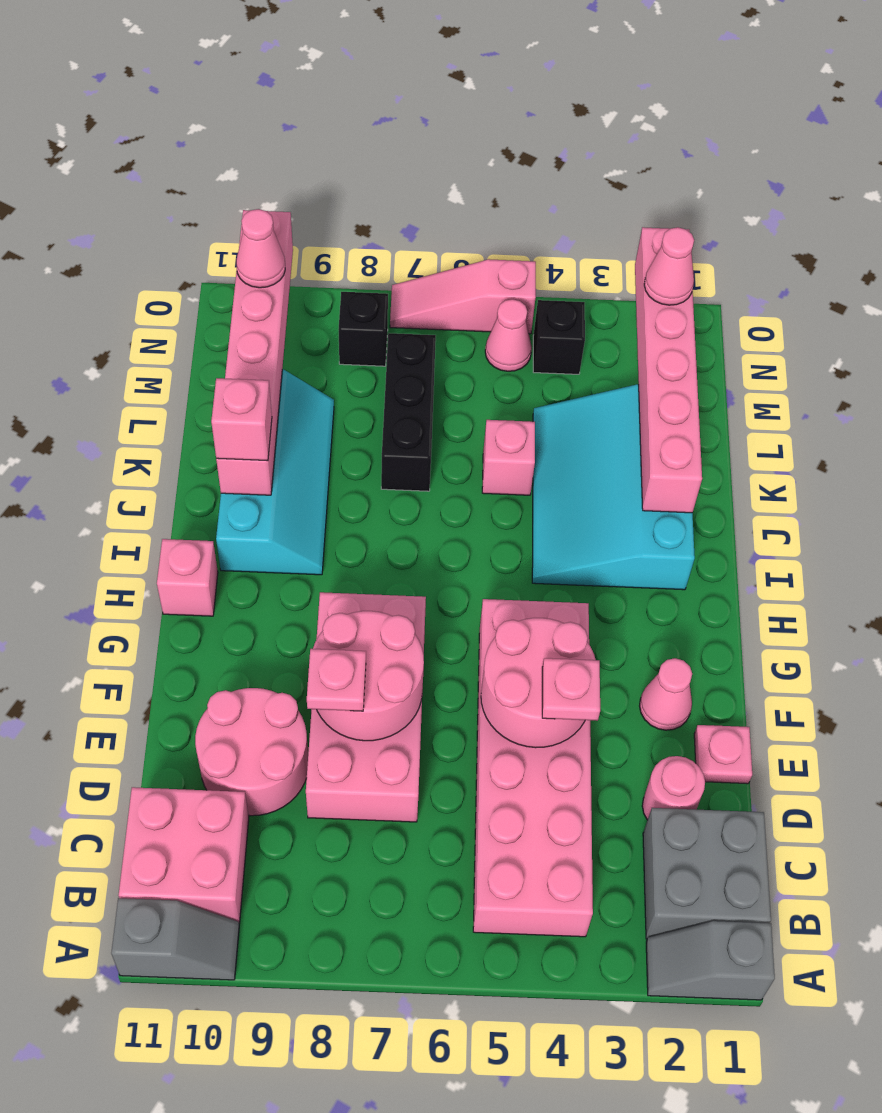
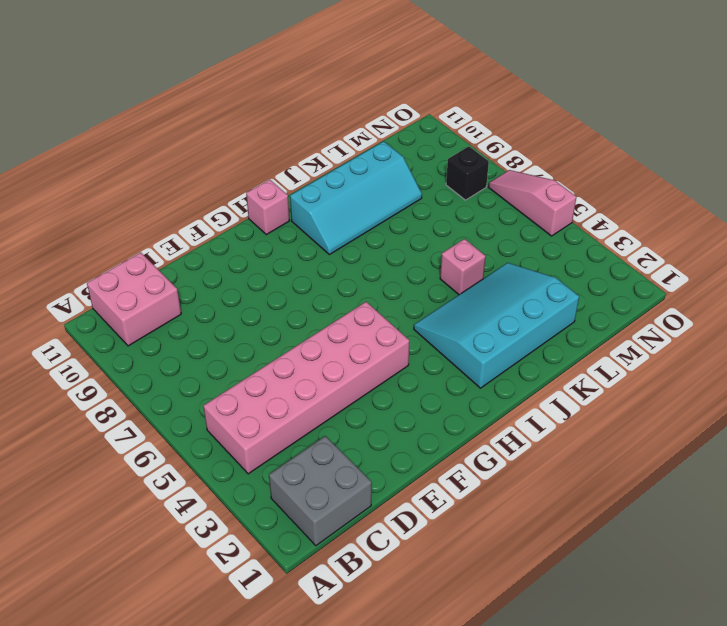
none -> grey 1x2 slope [646,921,775,1000]
none -> grey 1x2 slope [111,898,239,980]
none -> pink 1x1 round brick [642,756,705,820]

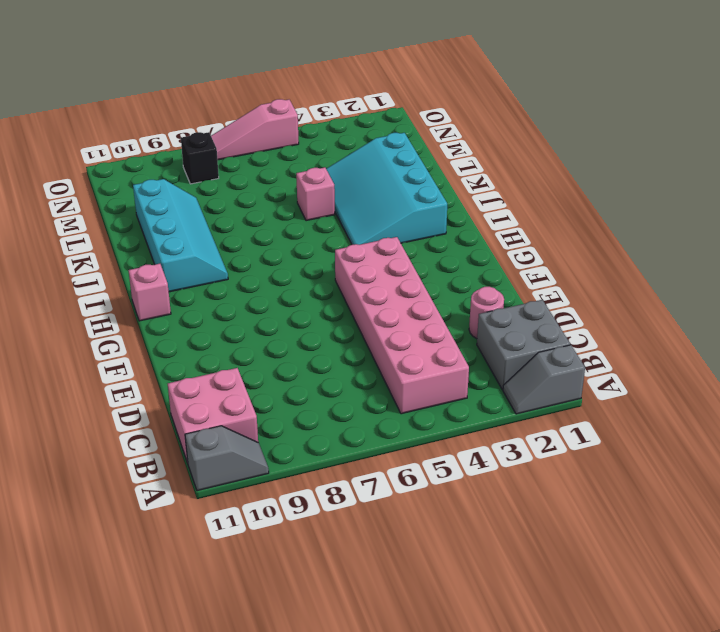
none -> pink 2x4 brick [306,592,426,822]
none -> pink 2x2 round brick [195,688,308,816]
none -> pink 1x1 plate [694,725,752,784]

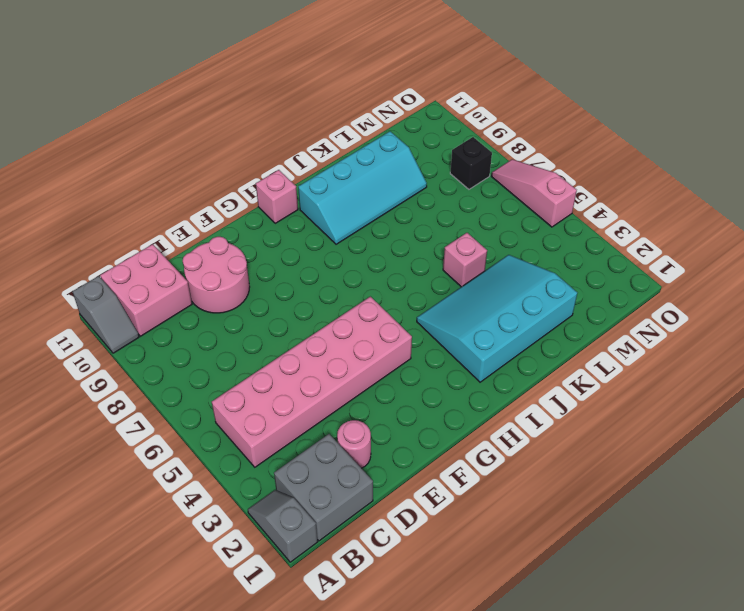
none -> pink 2x4 brick [306,592,426,822]
none -> pink 1x1 plate [694,725,752,784]
none -> pink 1x1 cone [640,658,692,730]

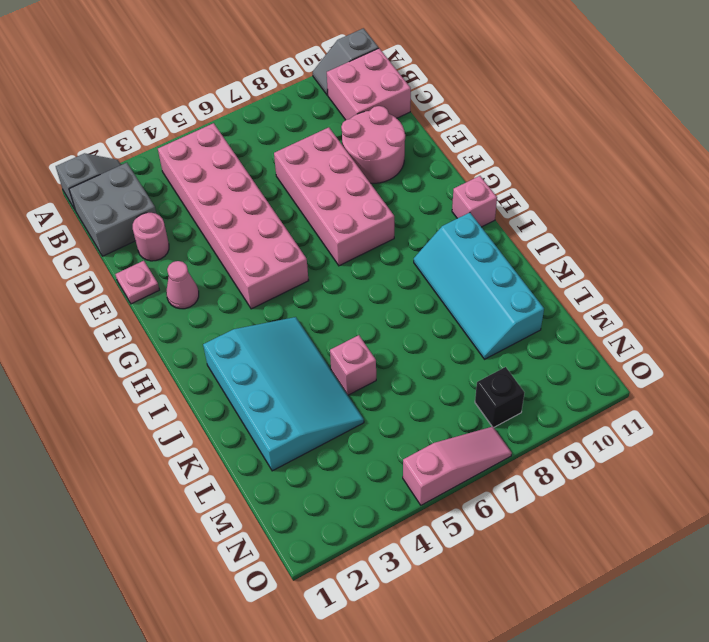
none -> black 1x3 brick [381,333,436,491]
none -> black 1x1 brick [533,300,585,374]
none -> pink 1x1 cone [485,299,532,371]

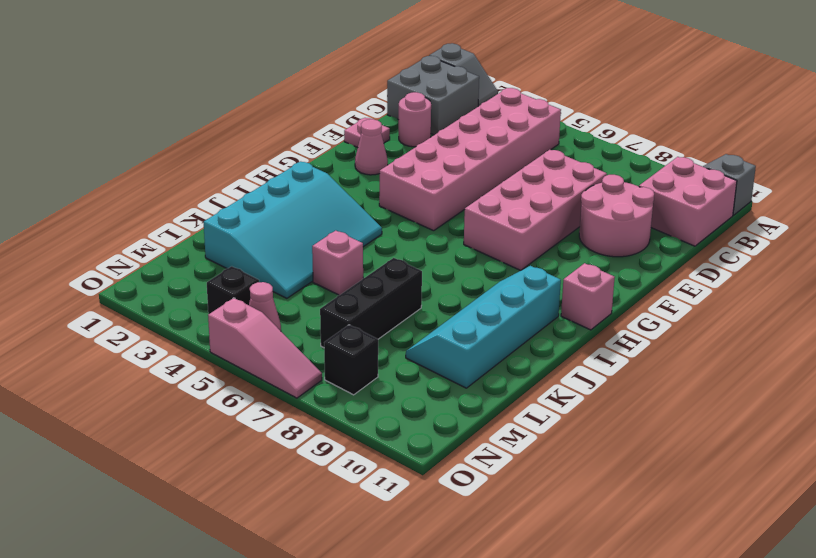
none -> pink 2x2 round brick [481,618,596,748]
none -> pink 2x2 round brick [313,611,424,741]
none -> pink 1x6 brick [635,227,702,513]

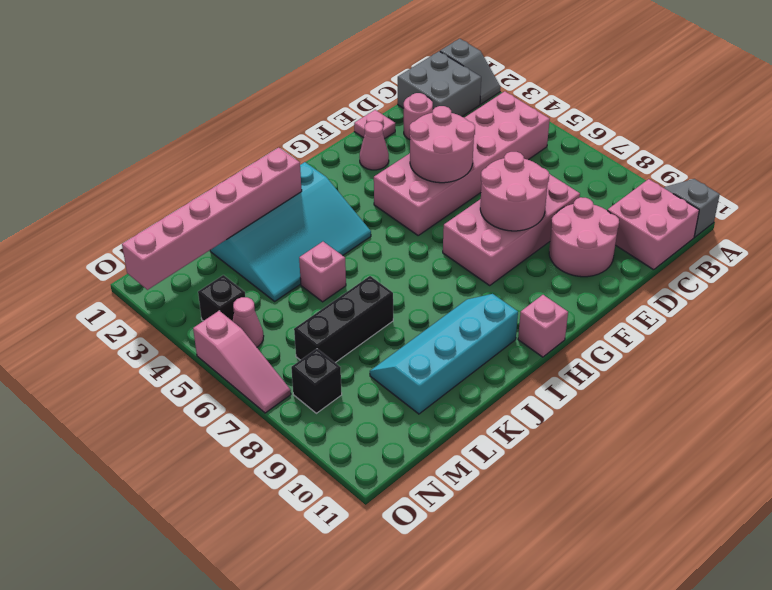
none -> pink 1x6 brick [216,210,293,495]
none -> pink 1x1 plate [542,658,600,721]
none -> pink 1x1 plate [307,649,366,711]

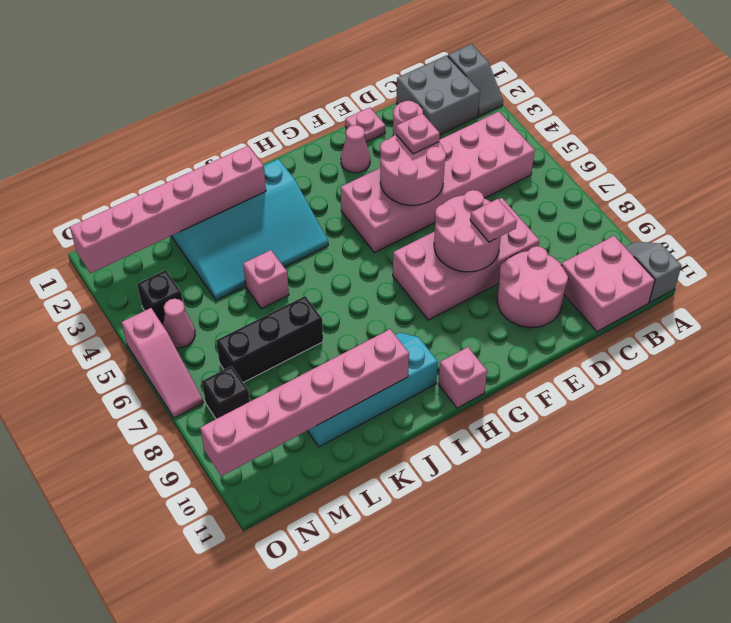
none -> pink 1x1 brick [211,378,272,461]
none -> pink 1x1 cone [644,227,694,305]
none -> pink 1x1 cone [236,209,285,288]

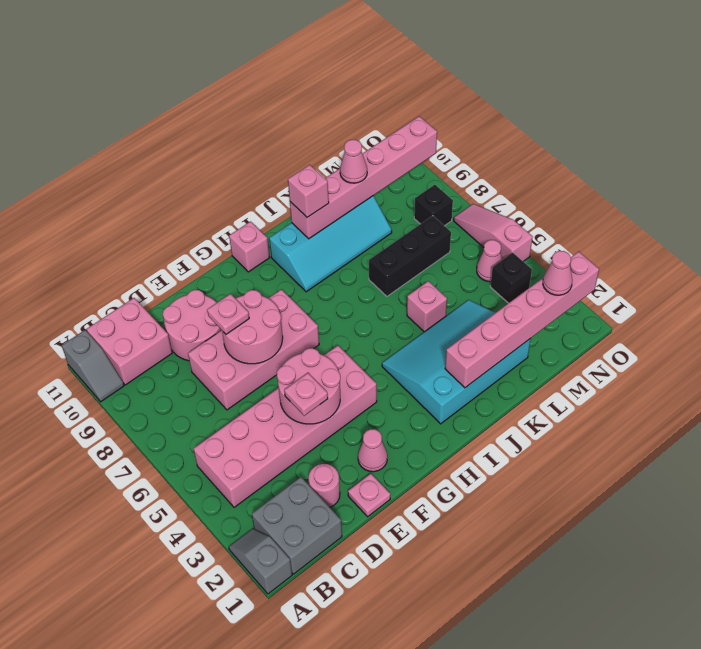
pink 1x1 cone [340,140,367,183] -> pink 1x1 cone moved to [236,209,285,288]

